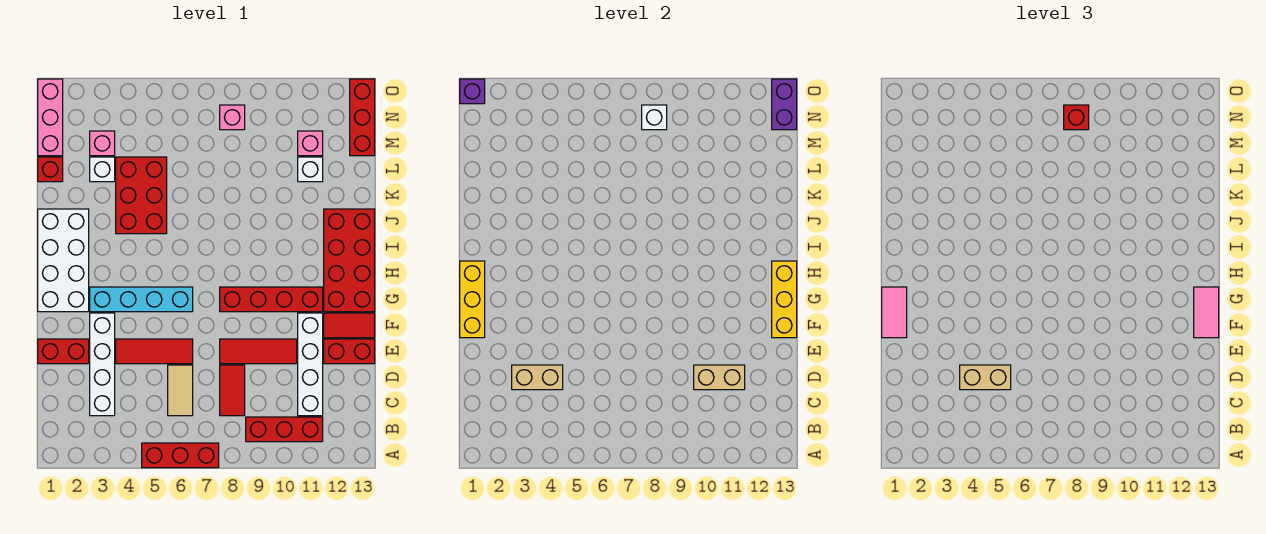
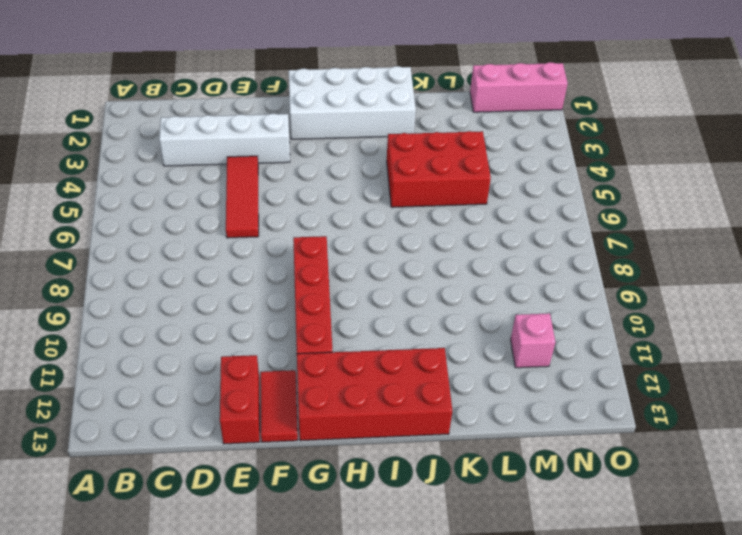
none -> red 1x3 brick [142,443,219,468]
none -> red 1x3 brick [246,417,323,442]
none -> tan 1x2 tile [168,365,193,416]
none -> red 1x2 tile [220,365,245,416]

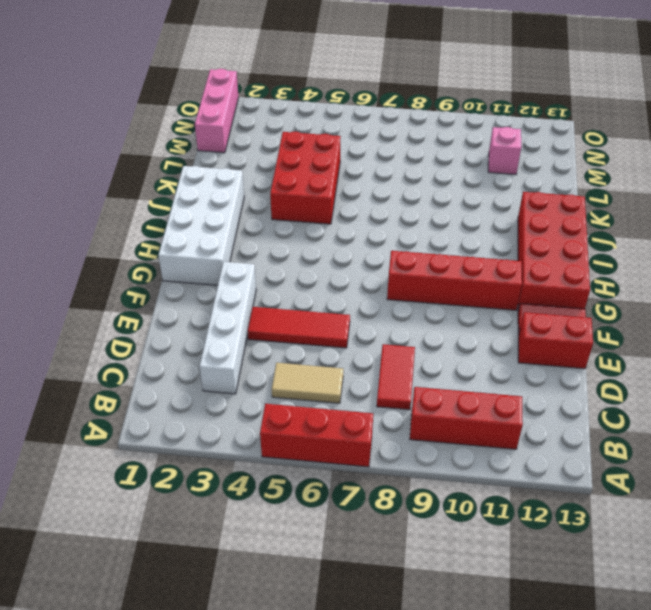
tan 1x2 tile [272,363,343,403] -> tan 1x2 tile turned to [168,365,193,416]
none -> white 1x4 brick [298,313,323,416]
none -> red 1x2 brick [38,339,89,364]
none -> red 1x3 tile [220,339,297,364]
none -> cyan 1x4 brick [90,287,193,312]

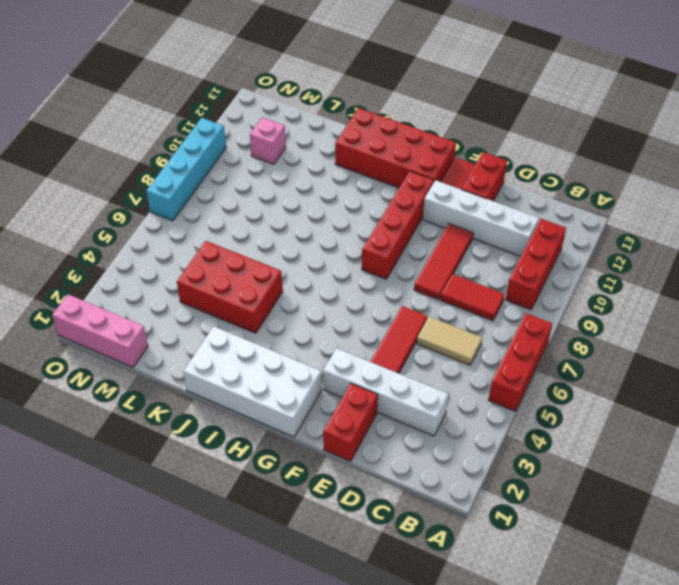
cyan 1x4 brick [146,118,226,221] -> cyan 1x4 brick moved to [90,287,193,312]
none -> red 1x1 brick [38,157,63,182]
none -> white 1x1 brick [90,157,115,182]
none -> white 1x1 brick [298,157,323,182]
none -> pink 1x1 brick [90,131,115,156]

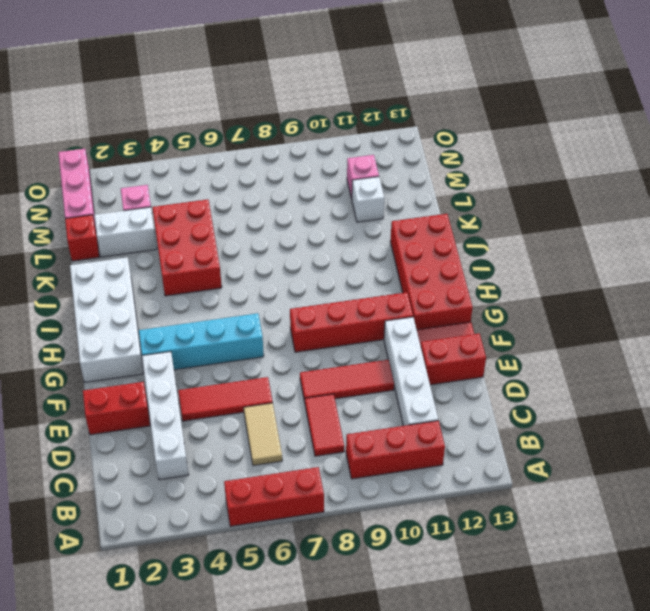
white 1x2 brick [94,207,157,257] -> white 1x1 brick [90,157,115,182]
none -> red 1x3 brick [350,79,375,156]
none -> pink 1x1 brick [220,105,245,130]
none -> tan 1x2 brick [512,365,563,390]
none -> tan 1x2 brick [694,365,745,390]

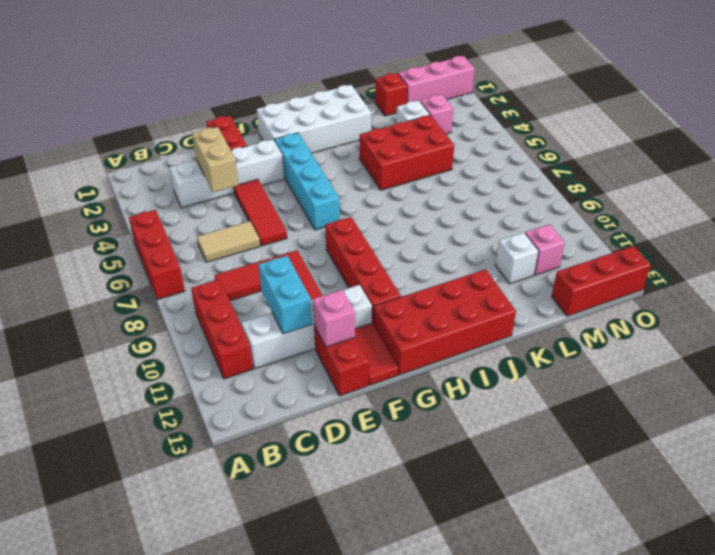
cyan 1x2 brick [258,256,312,334] -> tan 1x2 brick [694,365,745,390]
pink 1x1 brick [313,290,355,347] -> pink 1x1 brick moved to [220,105,245,130]
none -> yellow 1x3 brick [460,261,485,338]
none -> yellow 1x3 brick [772,261,797,338]
none -> white 1x1 brick [642,105,667,130]
none -> purple 1x2 brick [772,79,797,130]

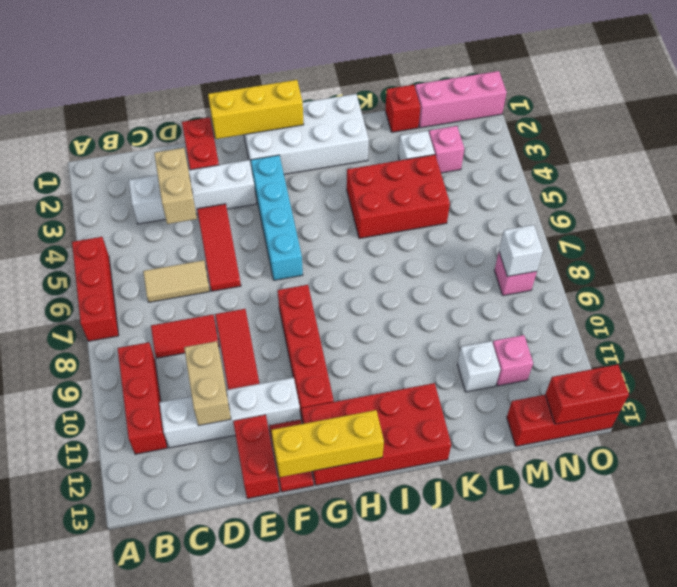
red 1x2 brick [545,364,629,424] -> purple 1x2 brick [772,79,797,130]
none -> purple 1x1 brick [460,79,485,104]
none -> tan 1x2 brick [960,365,1011,390]
none -> pink 1x2 tile [882,287,907,338]
none -> pink 1x2 tile [1194,287,1219,338]

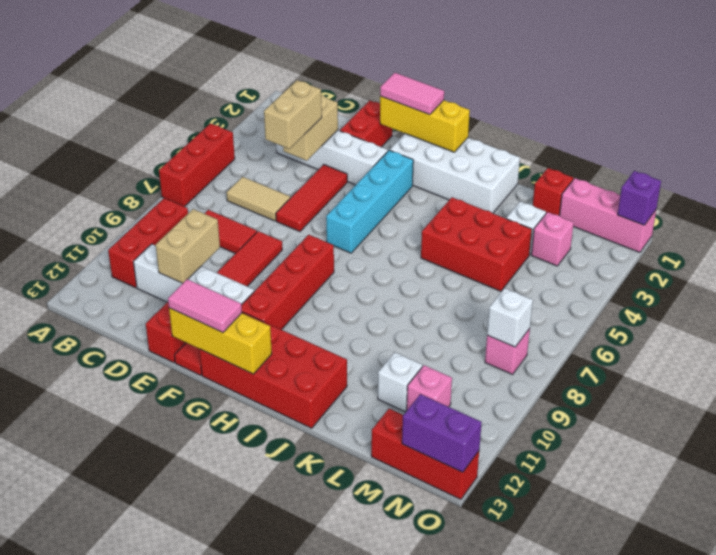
none -> red 1x1 brick [1064,105,1089,130]

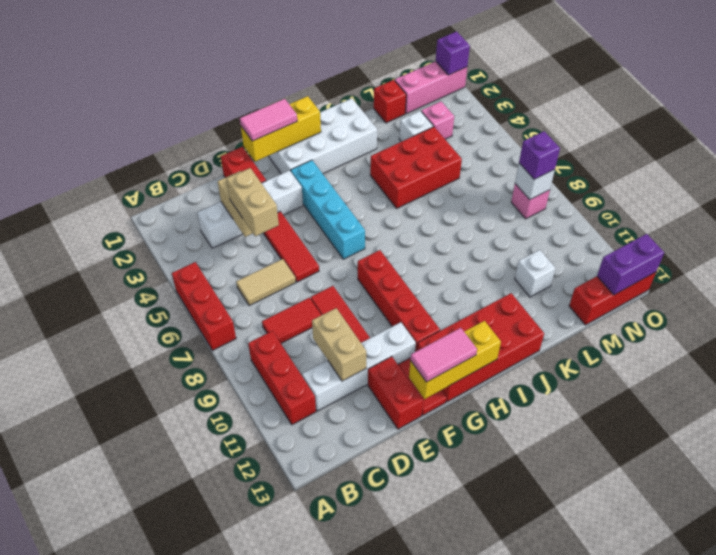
purple 1x1 brick [519,131,560,179] -> red 1x1 brick [1064,105,1089,130]
none -> pink 1x1 brick [298,131,323,156]

